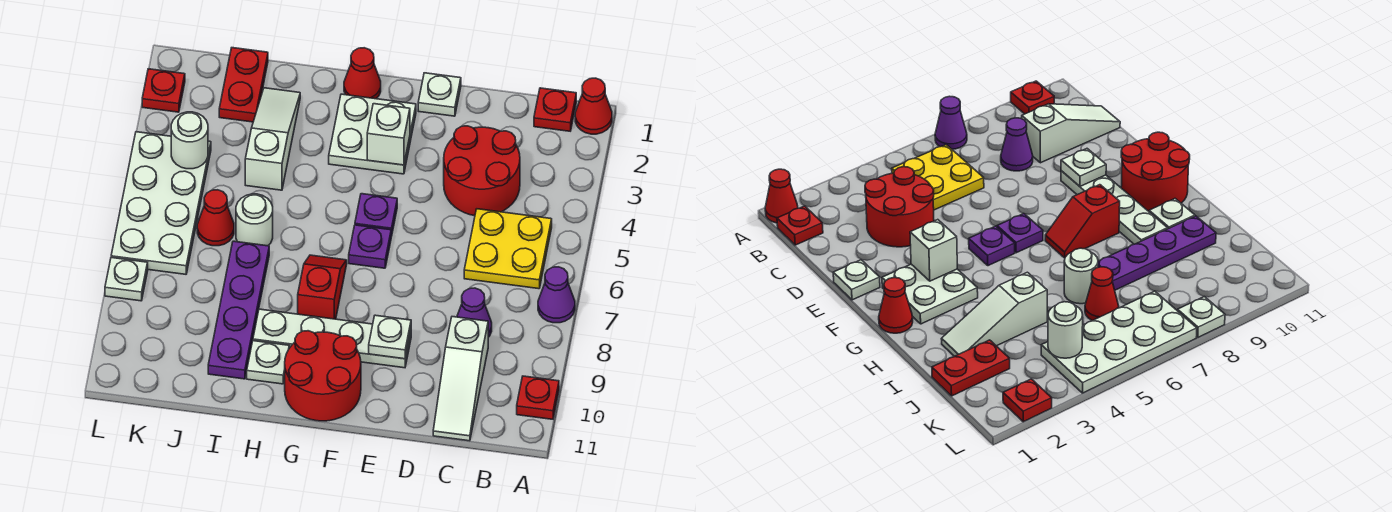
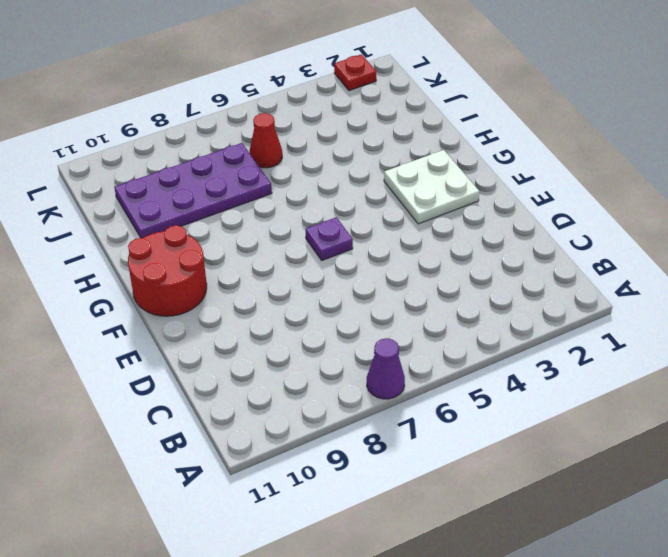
purple 2x4 plate [115,143,272,238] -> purple 1x4 plate [208,241,269,379]
none -> red 1x1 cone [575,78,612,134]
none -> red 1x1 plate [517,376,559,419]
none -> red 1x1 plate [534,88,576,131]

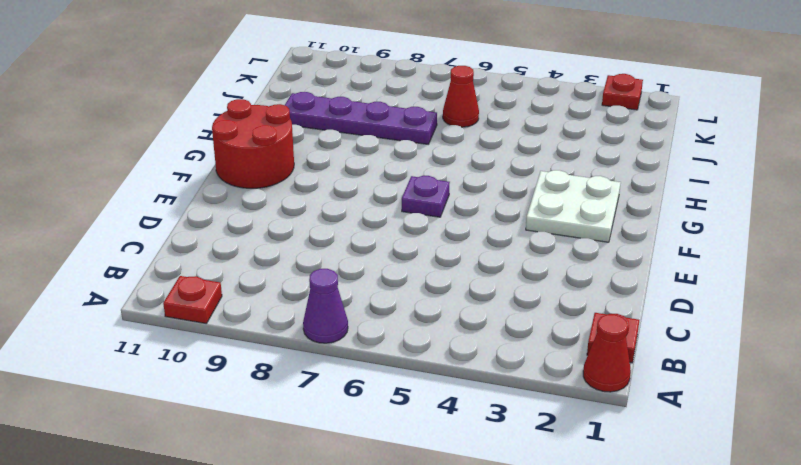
none -> yellow 2x2 plate [464,209,552,289]
none -> red 2x2 round brick [444,126,520,216]
none -> purple 1x1 cone [457,288,492,337]

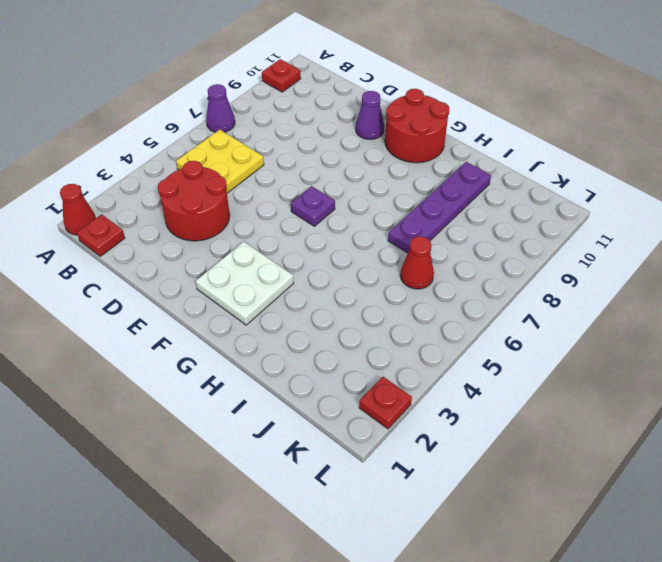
purple 1x1 cone [356,91,384,139] -> purple 1x1 cone moved to [457,288,492,337]
none -> white 1x3 slope [433,317,488,441]
none -> white 1x1 plate [418,73,461,116]
none -> white 1x4 plate [253,309,411,368]

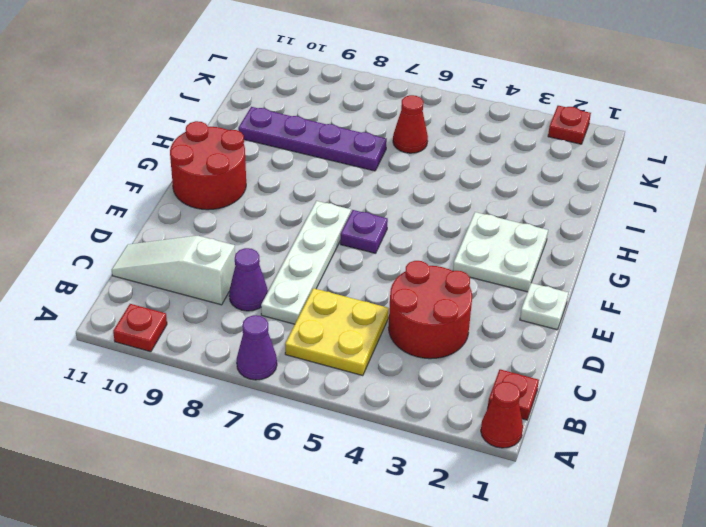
white 1x4 plate [261,201,351,324] -> white 1x4 plate moved to [253,309,411,368]
none -> purple 1x1 plate [355,194,397,237]
none -> red 1x1 cone [344,48,381,99]
none -> red 1x2 slope [298,255,347,319]

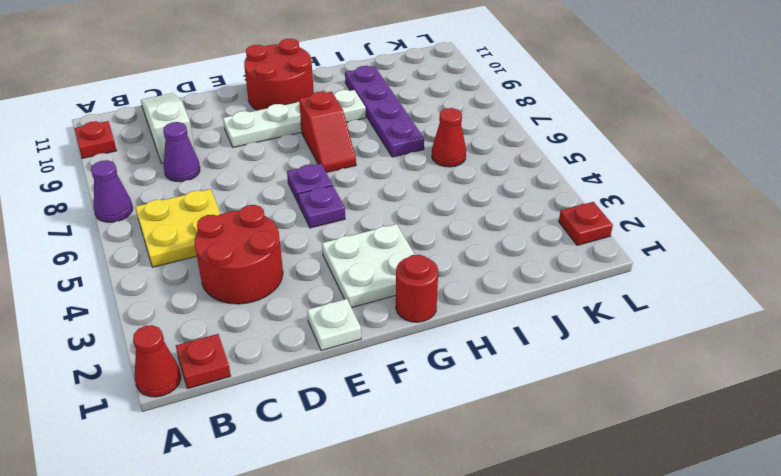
red 1x1 round brick [396,255,438,322] -> red 1x1 cone [344,48,381,99]
none -> white 1x1 plate [247,341,289,384]
none -> white 1x3 slope [245,88,300,190]
none -> white 1x1 round brick [236,194,273,246]

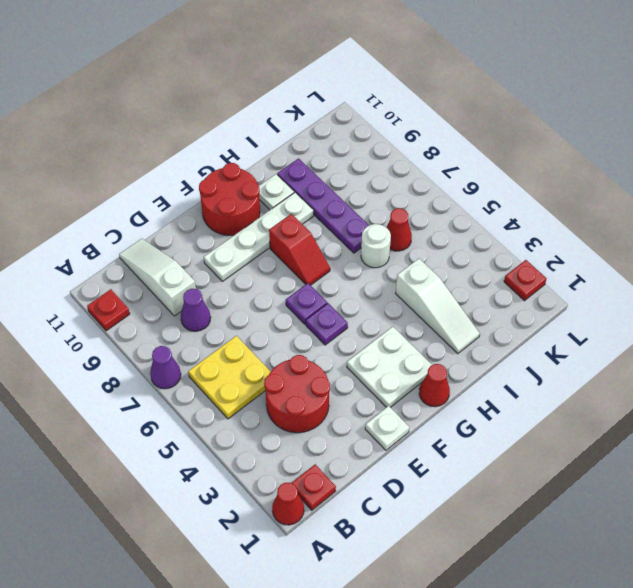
none -> red 1x2 plate [219,48,268,122]
none -> white 2x4 plate [111,132,211,274]
none -> white 1x1 plate [105,258,148,301]

